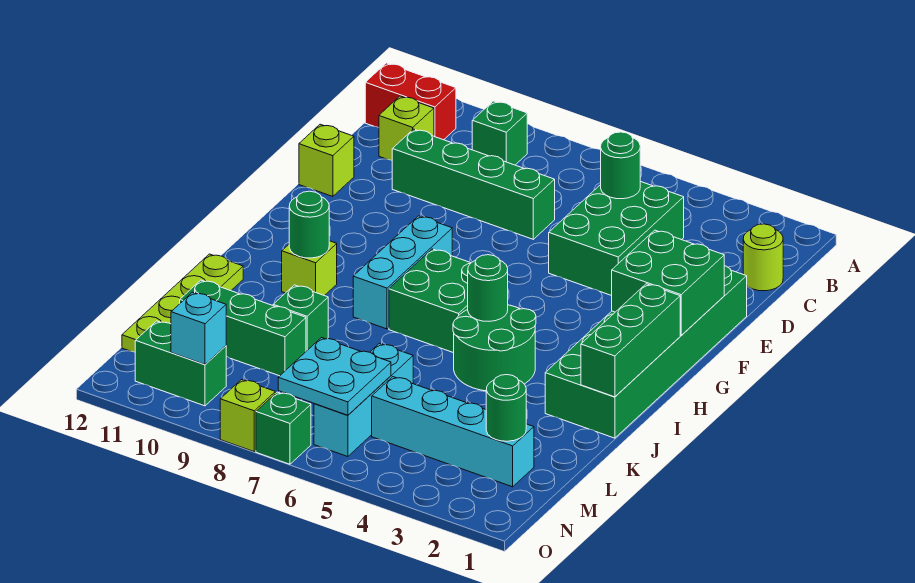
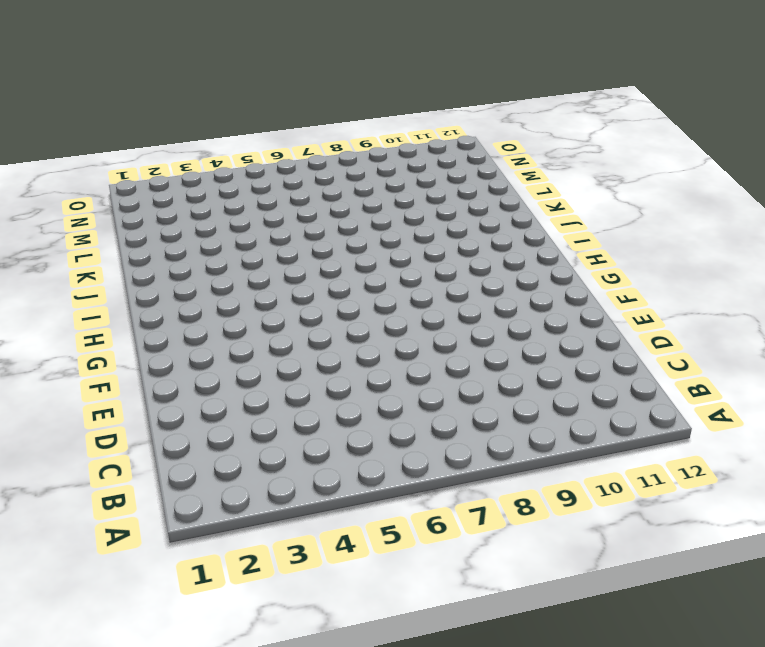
none -> green 1x1 brick [472,101,527,165]
none -> red 1x2 brick [365,63,456,140]
none -> lime 1x1 round brick [743,224,783,291]

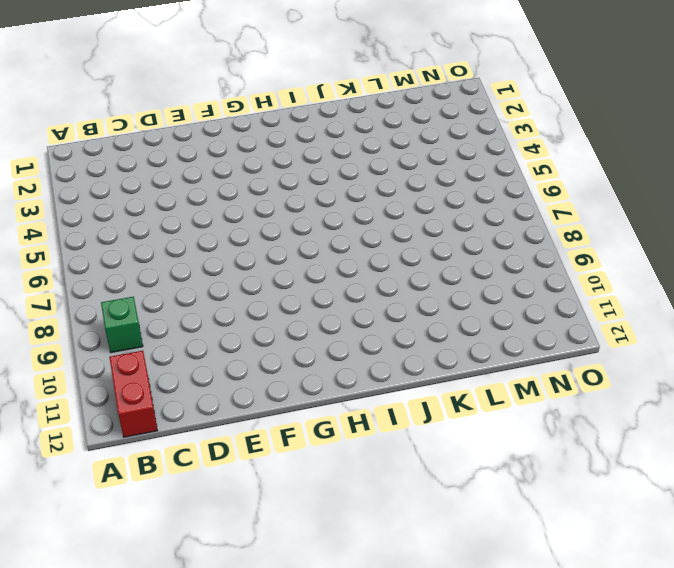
none -> lime 1x1 round brick [743,224,783,291]
none -> green 2x3 brick [549,181,684,296]
none -> lime 1x1 brick [379,96,434,160]

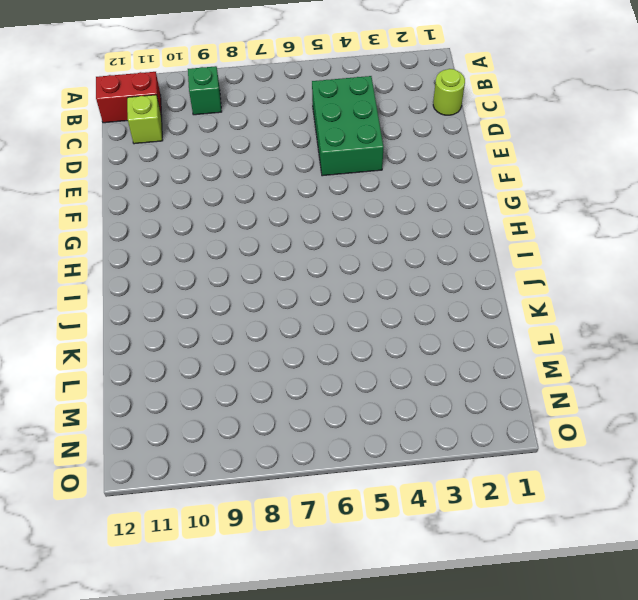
none -> green 1x4 brick [392,129,555,239]
none -> green 2x6 brick [545,266,747,438]
none -> lime 1x1 brick [299,124,354,197]

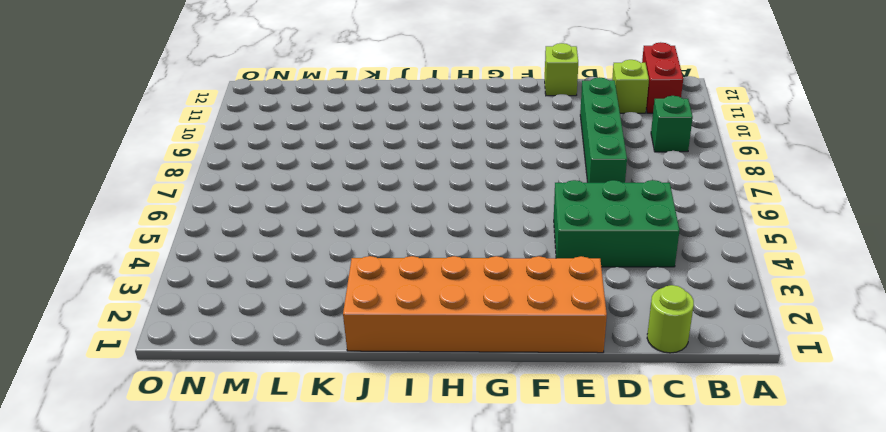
orange 2x6 brick [343,256,607,353] -> green 2x6 brick [545,266,747,438]
none -> cyan 1x3 brick [353,216,452,329]
none -> green 2x2 brick [389,249,470,353]
none -> green 2x2 round brick [453,305,536,391]

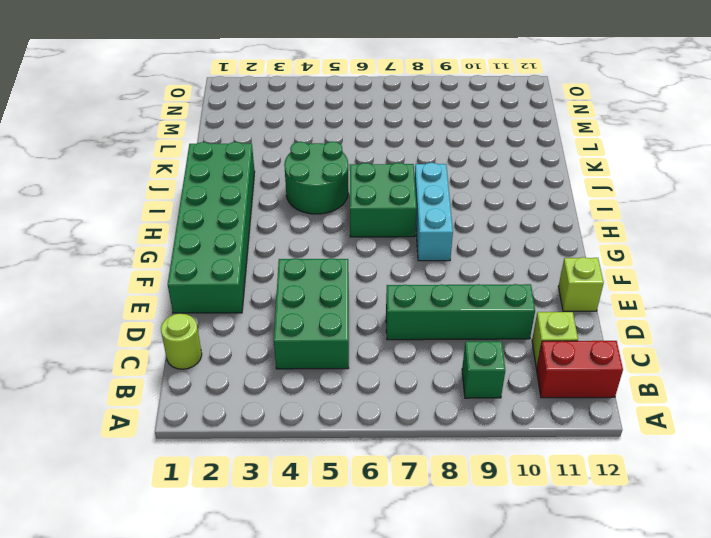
none -> lime 1x1 brick [282,241,337,296]
none -> lime 1x4 plate [122,254,243,352]
none -> green 1x1 brick [273,285,328,351]

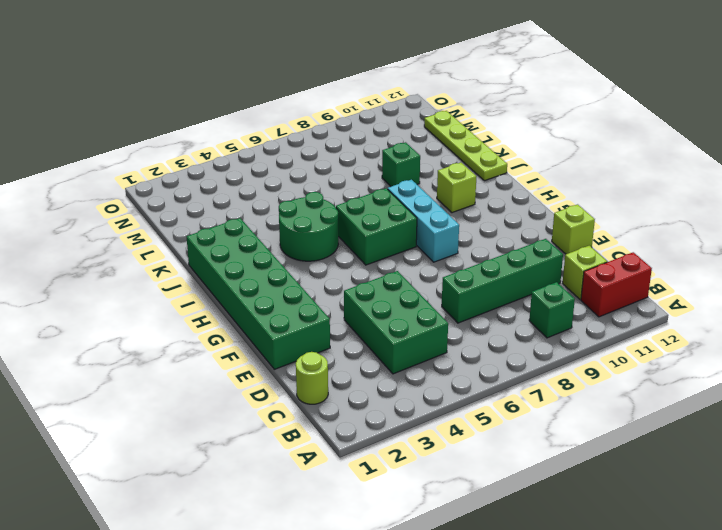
none -> cyan 1x3 brick [314,343,413,457]
none -> green 1x3 brick [180,280,306,376]
none -> cyan 1x4 brick [372,377,534,487]

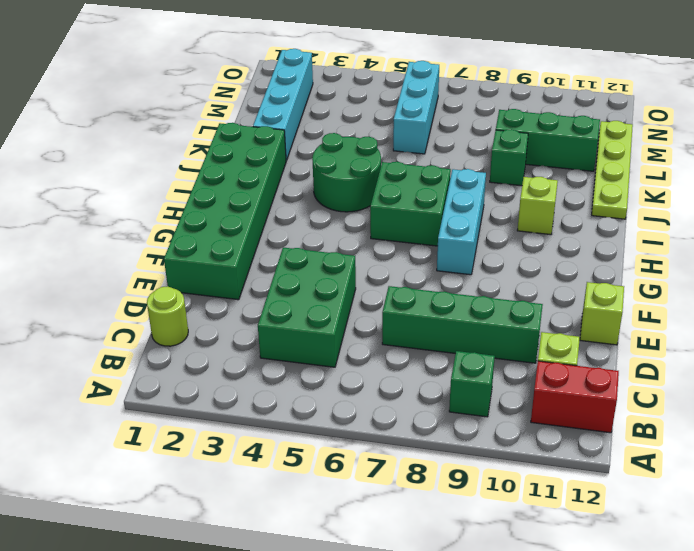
cyan 1x4 brick [253,49,313,161] -> cyan 1x4 brick turned to [372,377,534,487]
none -> green 1x2 brick [135,321,226,406]
none -> green 1x1 brick [256,392,311,464]
none -> lime 1x1 brick [220,380,275,451]

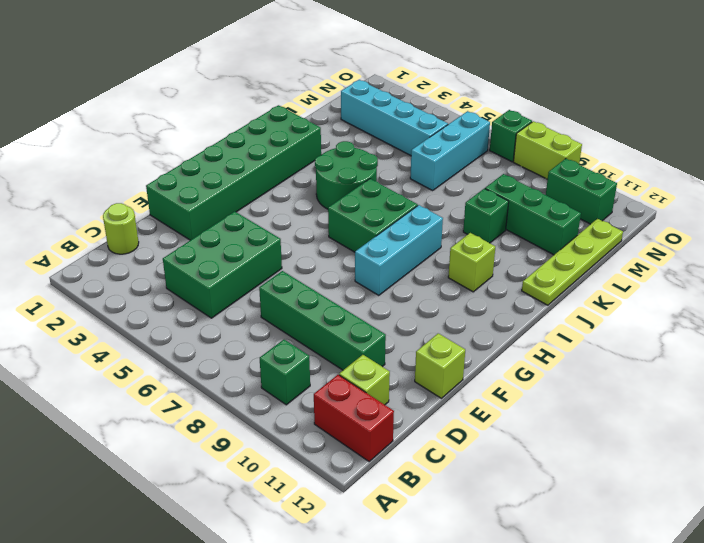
lime 1x2 brick [513,121,582,179] -> lime 1x1 brick [220,380,275,451]
none -> green 1x1 round brick [601,132,640,199]
none -> green 2x2 brick [612,230,724,335]
none -> green 1x3 brick [581,284,680,397]

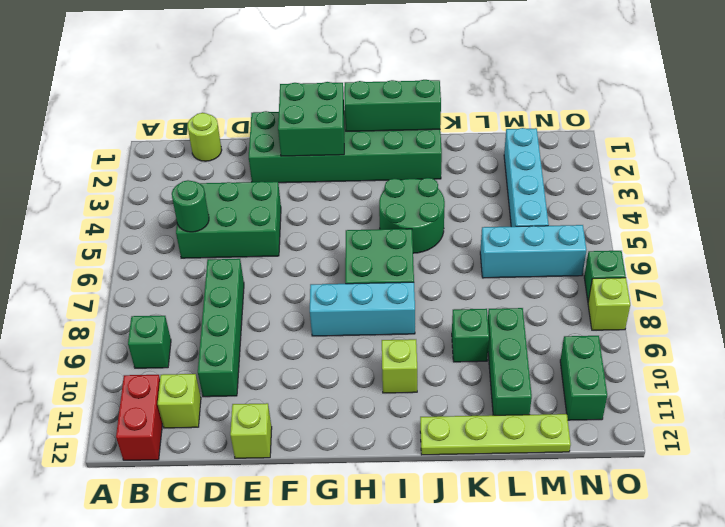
none -> green 1x1 round brick [468,255,508,321]
none -> green 1x1 round brick [289,191,329,258]
none -> green 1x1 round brick [486,375,526,441]

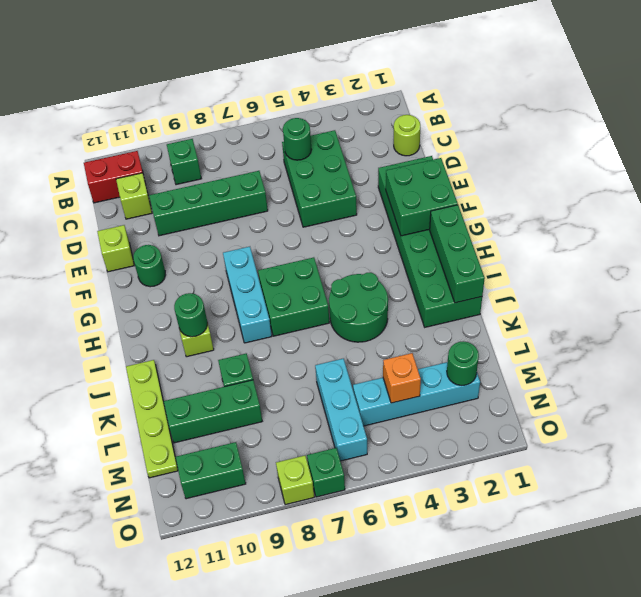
green 1x1 round brick [133,245,165,287] -> green 1x1 round brick moved to [468,255,508,321]
orange 1x1 brick [383,353,421,403] -> none
none -> cyan 2x2 plate [278,338,391,415]
none -> cyan 1x1 brick [171,292,226,364]

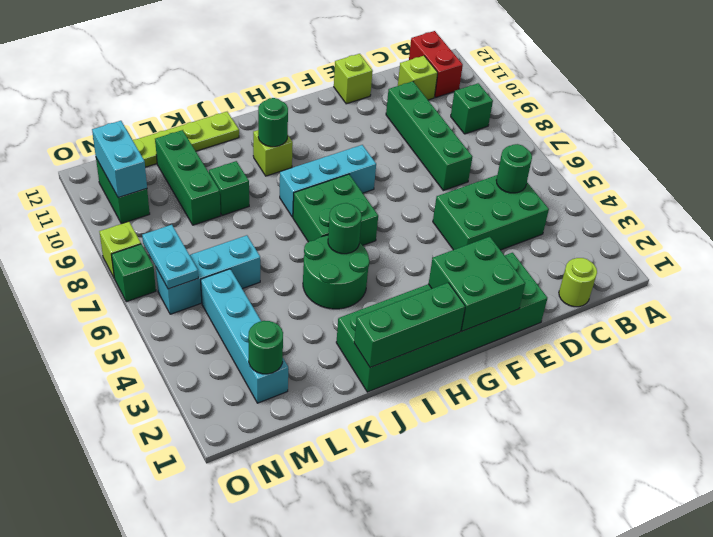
cyan 1x2 plate [142,225,198,289] -> cyan 2x2 plate [278,338,391,415]
cyan 1x2 brick [92,121,147,198] -> cyan 1x1 brick [171,292,226,364]

